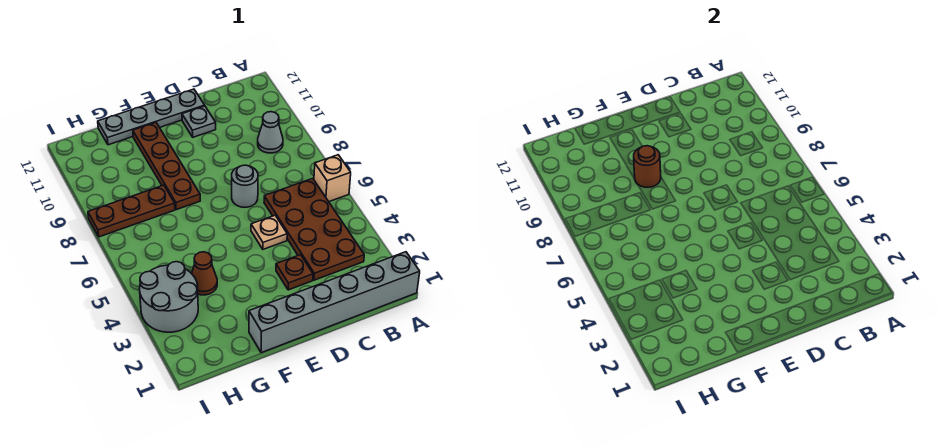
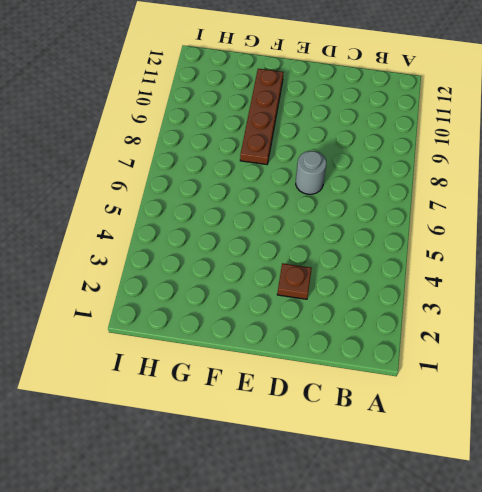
none -> grey 1x6 brick [249,252,420,353]
none -> tan 1x1 brick [314,155,351,202]
none -> brown 2x4 plate [264,178,364,280]

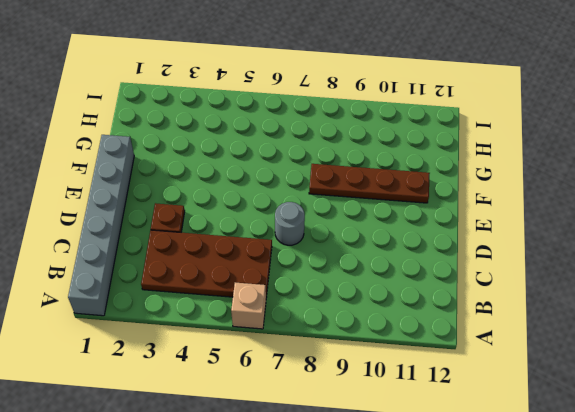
none -> grey 1x1 cone [258,112,283,153]
none -> tan 1x1 plate [251,215,287,249]
none -> grey 1x1 plate [182,106,216,137]

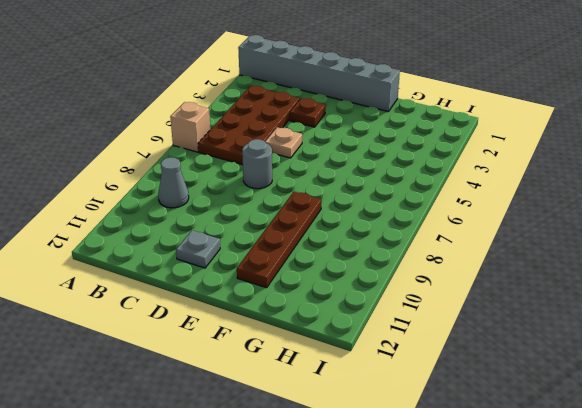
none -> grey 1x4 plate [98,89,205,145]
none -> brown 1x1 cone [192,252,217,295]
none -> brown 1x3 plate [88,185,175,237]

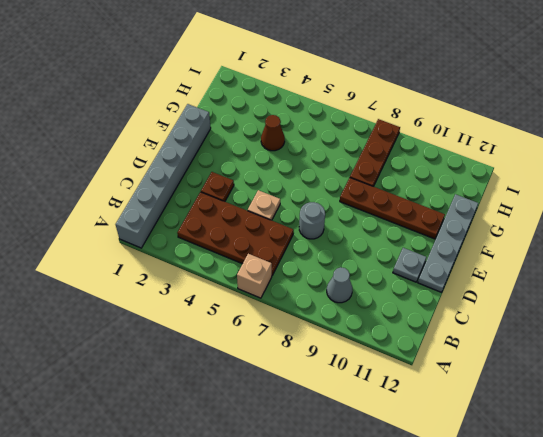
none -> grey 2x2 round brick [140,262,198,332]
none -> brown 1x1 round brick [634,146,661,187]

